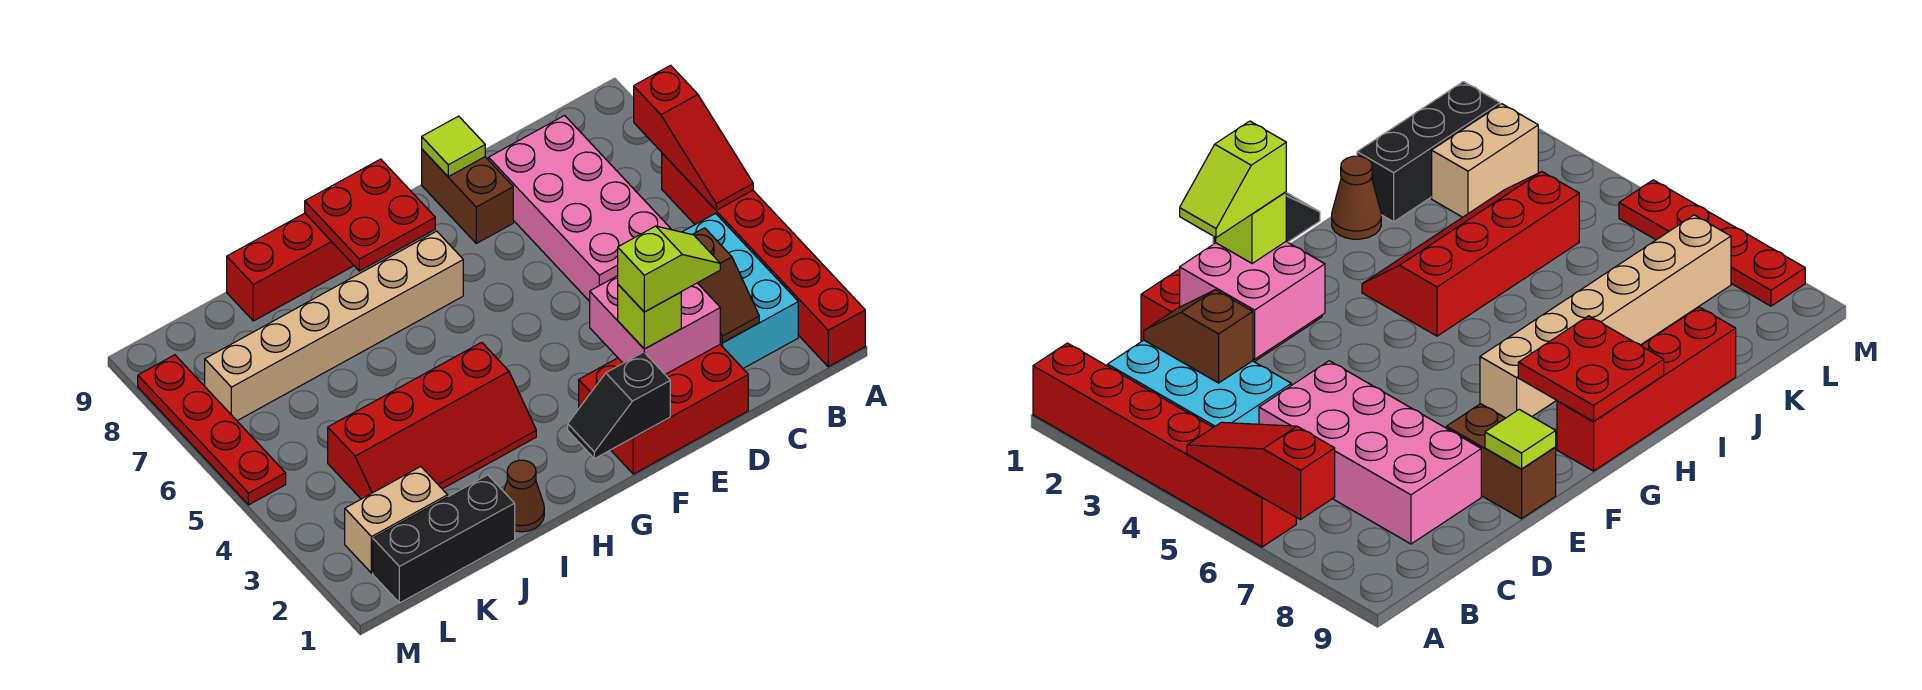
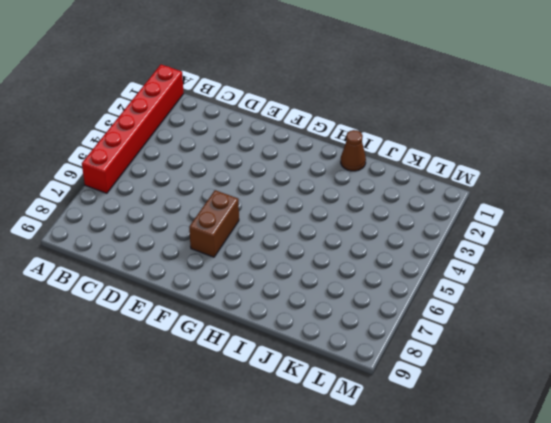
brown 1x2 brick [189,190,239,257] -> brown 1x2 brick moved to [422,149,513,243]
none -> cyan 2x3 brick [683,214,798,368]
none -> pink 2x4 brick [489,115,672,301]
none -> red 2x3 brick [579,345,748,474]

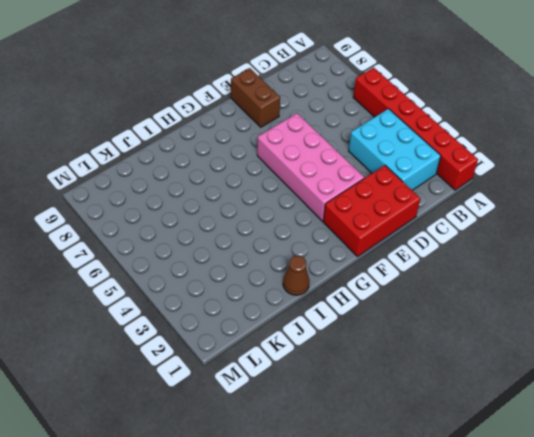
pink 2x4 brick [257,113,364,221] -> pink 2x4 brick moved to [489,115,672,301]
none -> tan 1x6 brick [205,231,463,421]
none -> red 1x4 brick [227,213,354,321]
none -> red 2x4 slope [328,342,536,499]

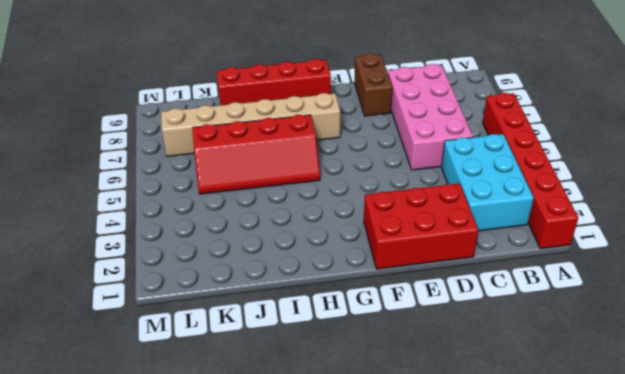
red 2x4 slope [192,115,320,194] -> red 2x4 slope moved to [328,342,536,499]
none -> brown 1x1 cone [504,460,544,532]
none -> black 1x3 brick [373,475,515,603]
none -> tan 1x2 brick [345,467,448,573]

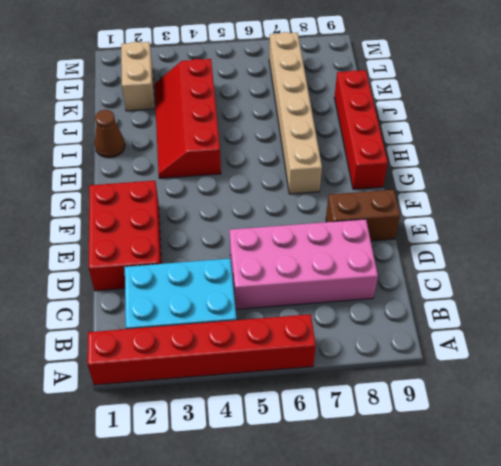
none -> black 1x3 brick [373,475,515,603]
none -> red 1x4 plate [138,355,286,505]
none -> red 1x3 slope [634,65,753,210]

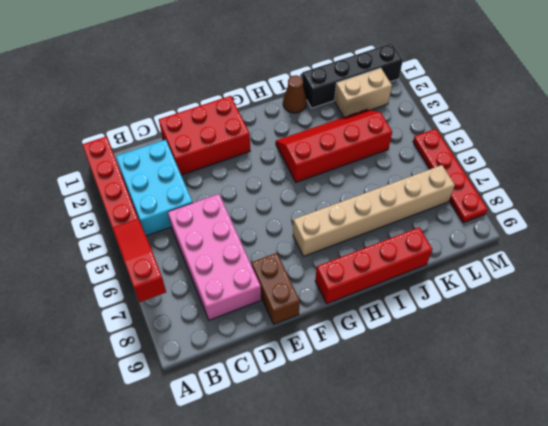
black 1x4 brick [303,43,403,108] -> black 1x3 brick [373,475,515,603]
none -> brown 1x2 slope [693,228,759,343]
none -> pink 2x2 brick [590,276,720,374]
none -> lime 1x1 tile [422,116,485,177]

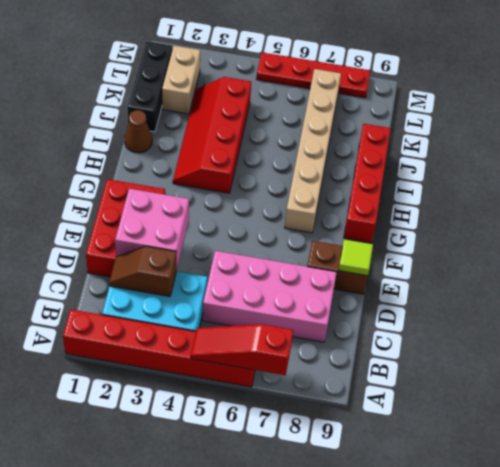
none -> black 1x2 slope [568,352,670,459]
none -> red 2x2 plate [305,159,435,271]
none -> lime 1x1 brick [618,285,681,349]

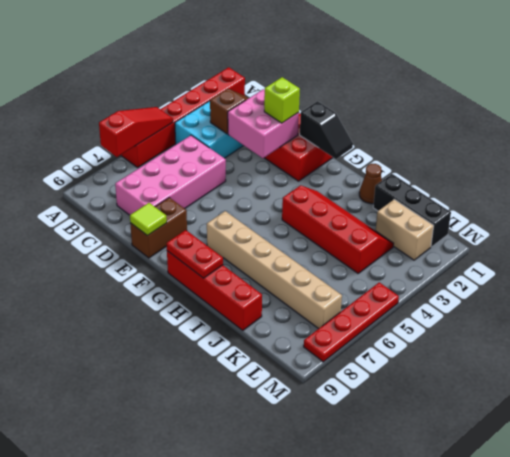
red 1x2 plate [167,230,223,278] -> red 2x2 plate [305,159,435,271]
none -> lime 1x2 slope [618,226,720,312]

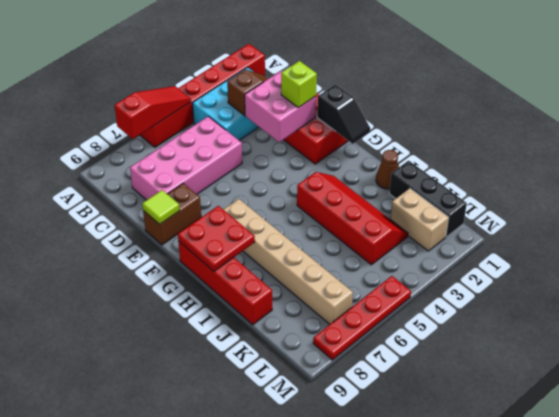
none -> lime 1x2 slope [618,226,720,312]

